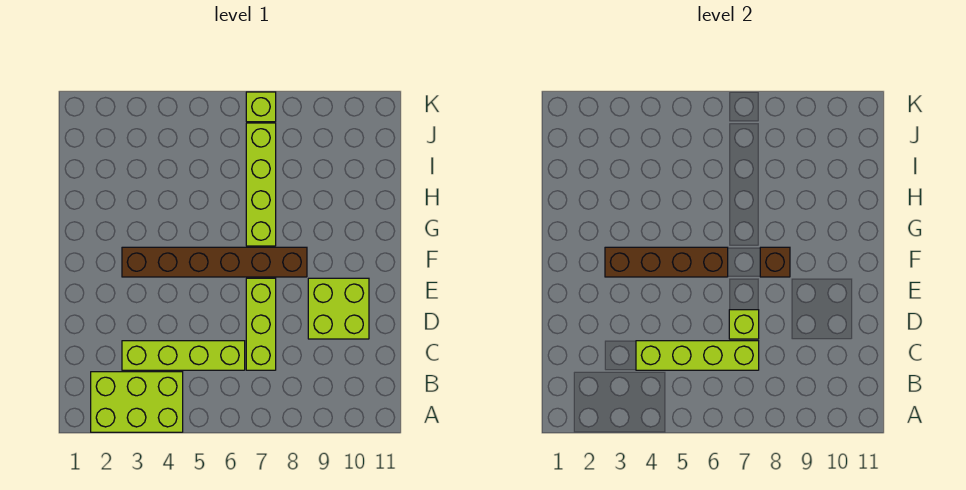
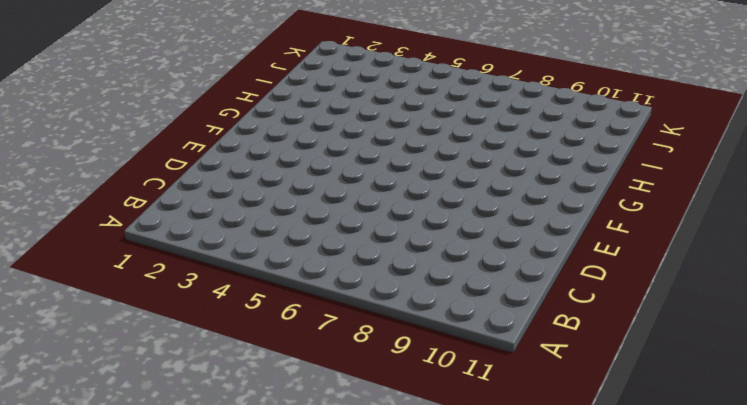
none -> lime 2x3 brick [91,372,183,432]
none -> lime 1x4 brick [122,341,245,370]

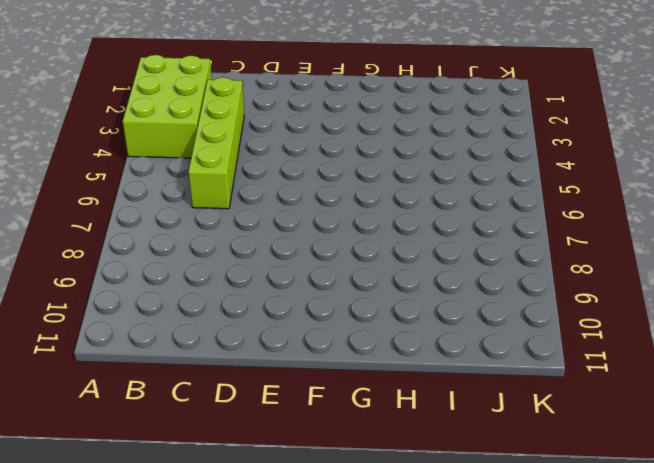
none -> lime 1x3 brick [246,278,276,370]
none -> lime 2x2 brick [308,278,369,339]

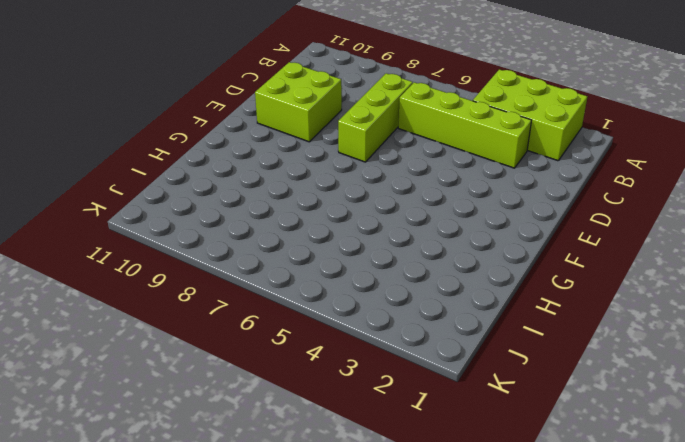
none -> brown 1x6 brick [122,247,307,277]
none -> lime 1x4 brick [246,123,276,246]

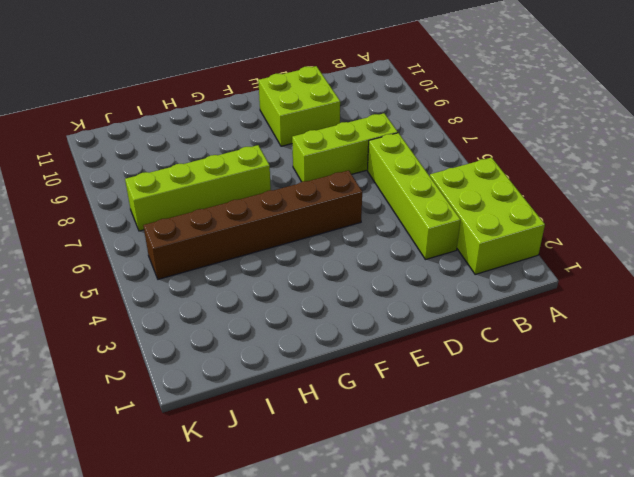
brown 1x6 brick [143,170,362,279] -> brown 1x6 brick turned to [122,247,307,277]
none -> lime 1x1 brick [246,92,276,122]
none -> lime 1x4 brick [636,341,759,370]

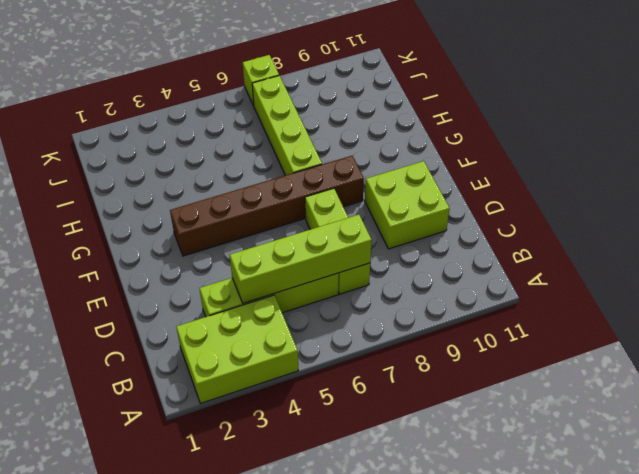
none -> lime 1x1 brick [729,310,759,339]
none -> brown 1x4 brick [605,247,728,277]

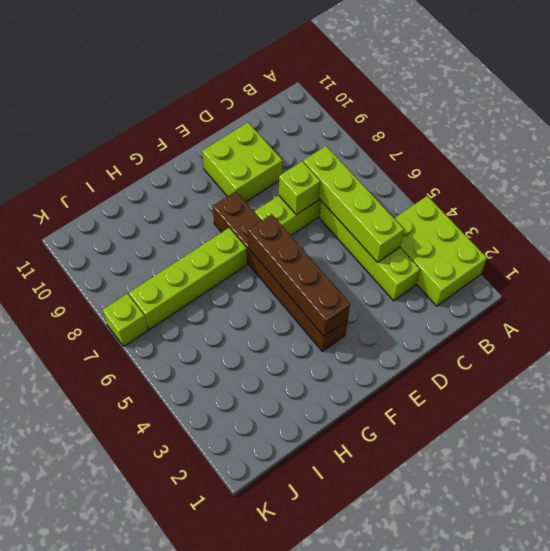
none -> brown 1x1 brick [760,247,790,277]

